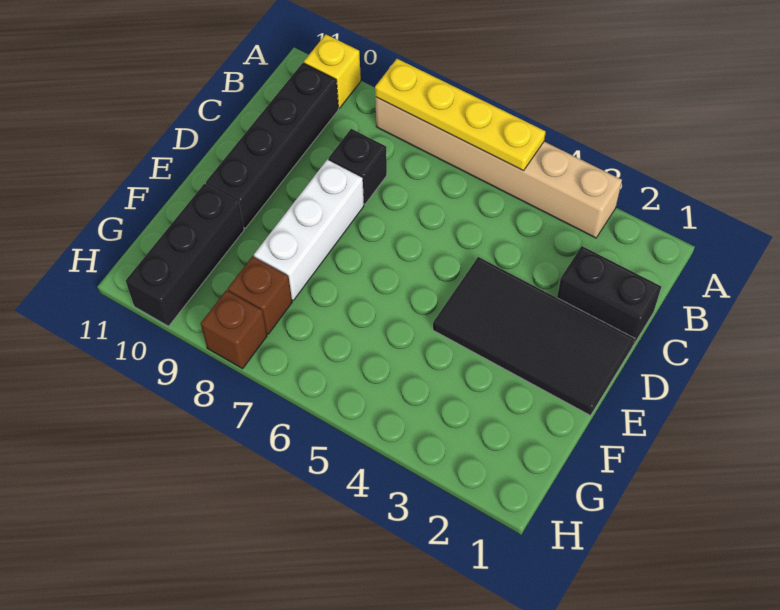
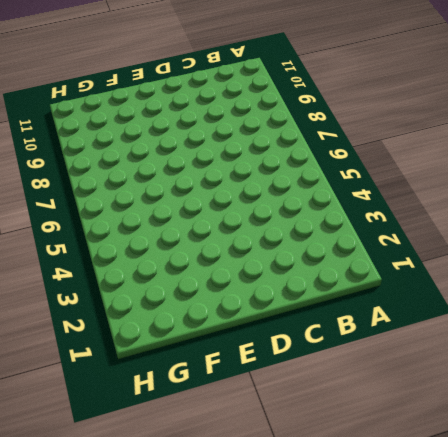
none -> tan 1x6 brick [375,97,622,238]
none -> yellow 1x1 brick [304,35,361,108]

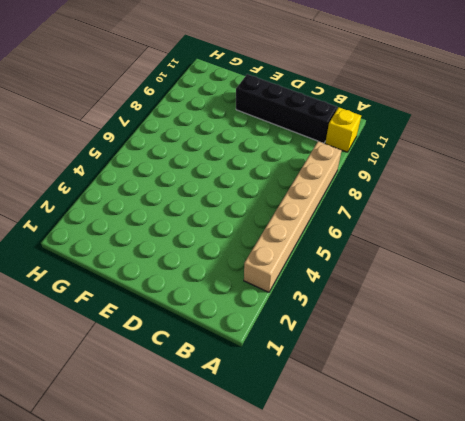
none -> black 1x2 brick [557,246,661,345]
none -> black 1x1 brick [329,129,387,204]

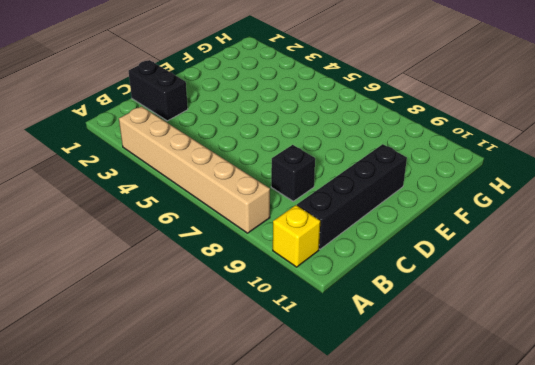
none -> black 2x4 tile [433,257,635,415]
none -> white 1x3 brick [254,159,364,300]

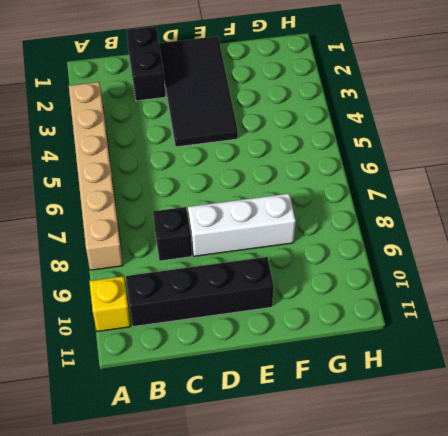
none -> black 1x3 brick [126,184,244,326]
none -> brown 1x1 brick [228,256,292,334]

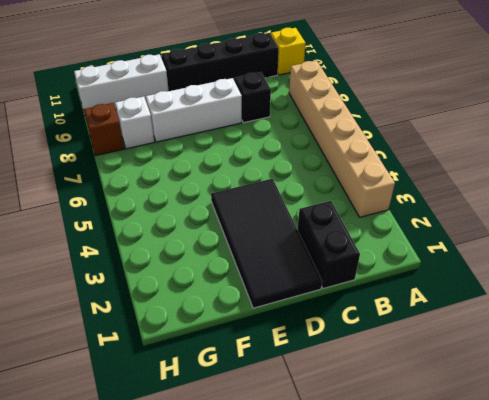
white 1x3 brick [74,54,169,115] -> black 1x3 brick [126,184,244,326]
white 1x1 brick [115,97,154,149] -> brown 1x1 brick [228,256,292,334]
none -> yellow 1x4 plate [375,59,545,171]

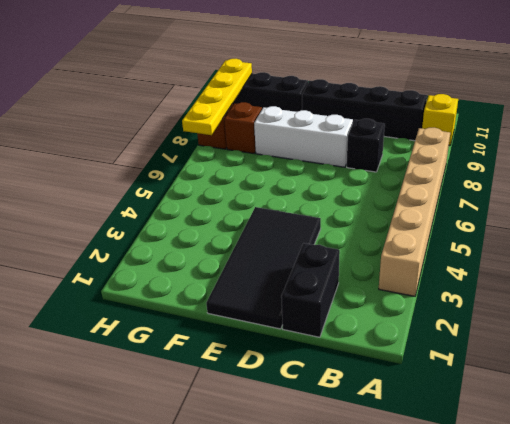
yellow 1x4 plate [182,59,252,135] -> yellow 1x4 plate moved to [375,59,545,171]

